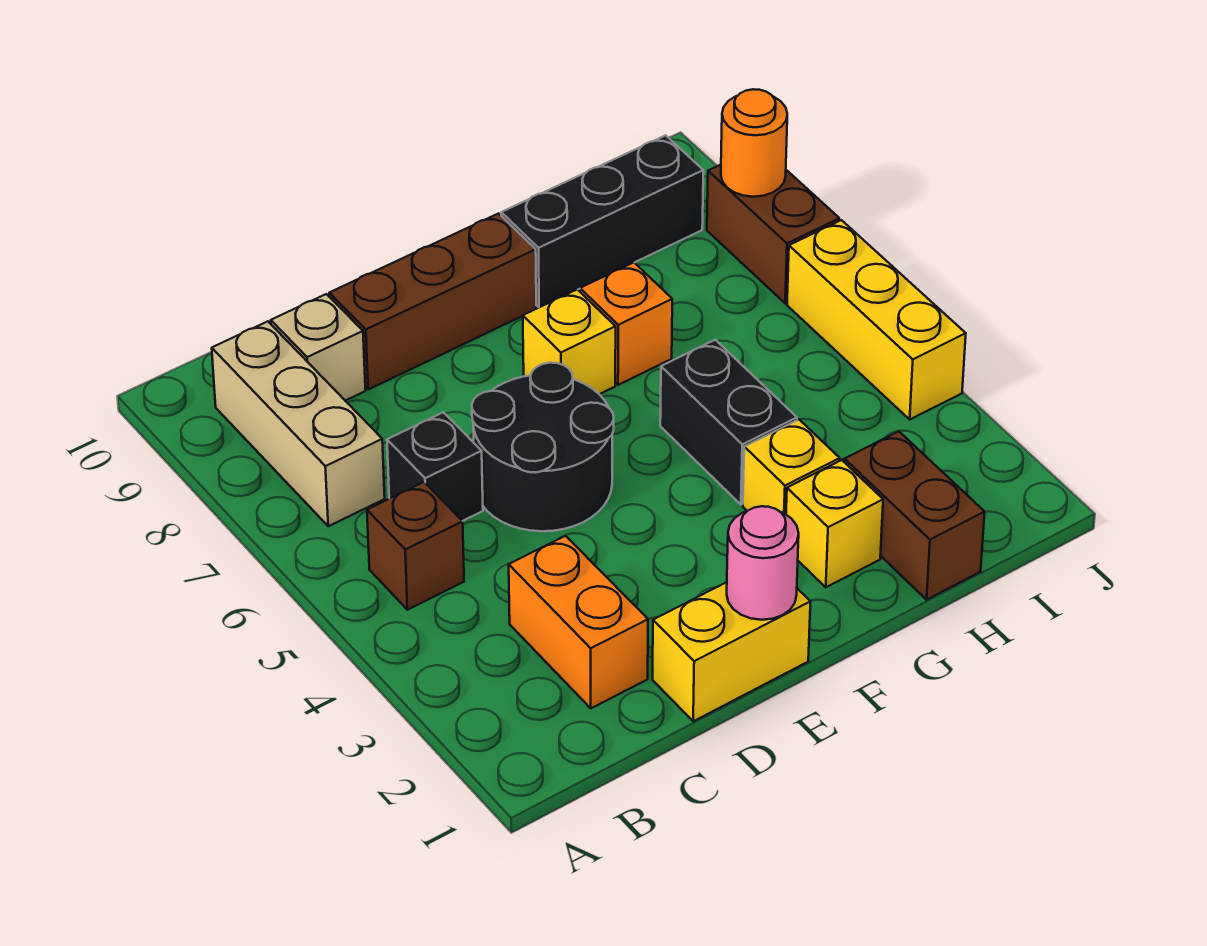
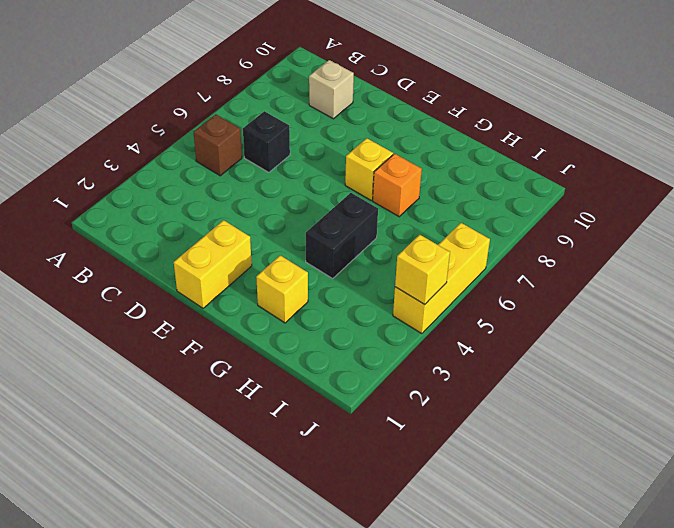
yellow 1x2 brick [174,220,252,308] -> yellow 1x2 brick turned to [653,582,810,721]
yellow 1x1 brick [395,235,450,304] -> yellow 1x1 brick moved to [743,420,840,514]
none -> tan 1x3 brick [212,321,385,526]
none -> orange 1x2 brick [509,536,648,708]
none -> black 2x2 round brick [472,363,614,531]

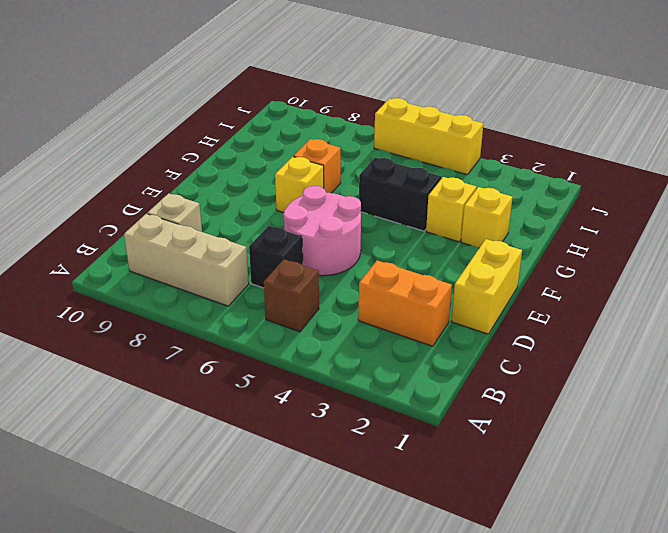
pink 2x2 round brick [283,186,361,276] -> black 2x2 round brick [472,363,614,531]
none -> brown 1x3 brick [329,214,536,389]
none -> black 1x3 brick [501,135,703,307]
none -> brown 1x2 brick [844,431,985,600]

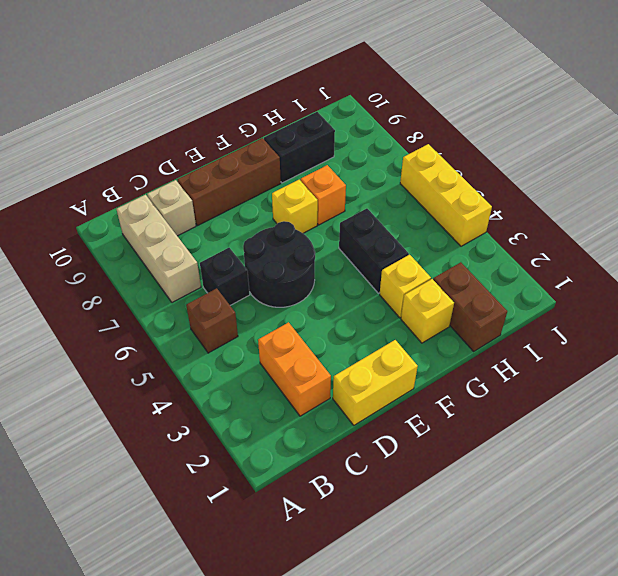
black 1x2 brick [264,112,335,183] -> black 1x3 brick [501,135,703,307]
none -> brown 1x2 brick [707,165,839,303]
none -> pink 1x1 round brick [727,506,799,620]
none -> orange 1x1 round brick [721,89,787,197]

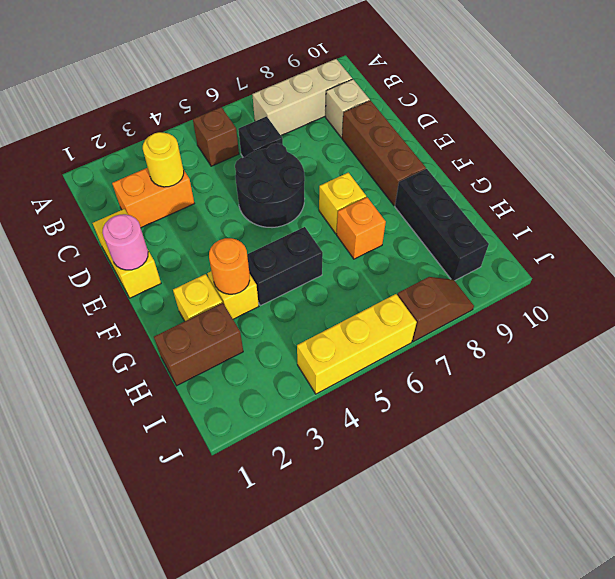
yellow 1x1 round brick [143,132,184,187] -> none
orange 1x1 round brick [209,238,250,294] -> orange 1x1 round brick moved to [721,89,787,197]
brown 1x2 slope [397,277,474,342] -> brown 1x2 brick [707,165,839,303]

